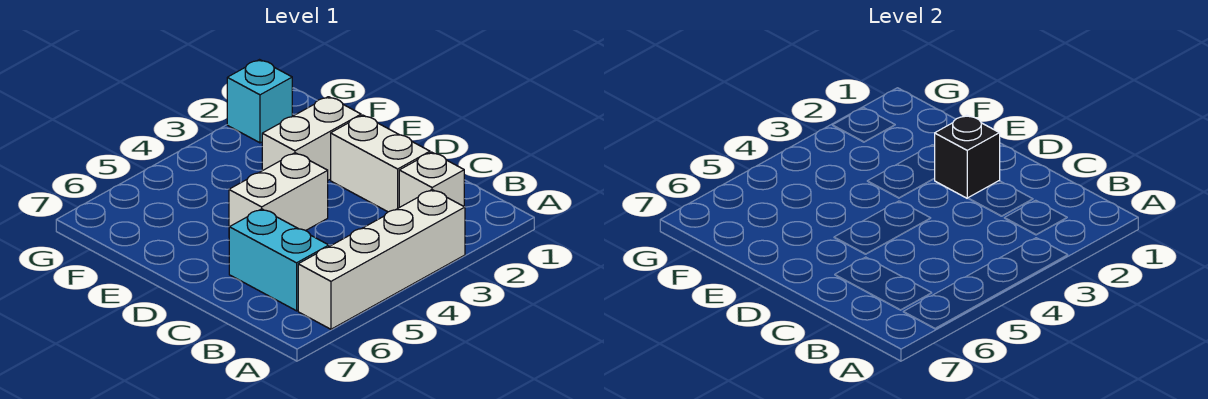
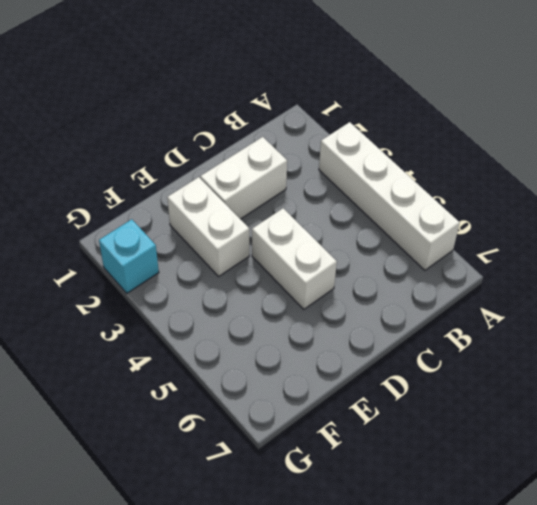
none -> white 1x1 brick [399,152,464,207]
none -> cyan 1x2 brick [229,209,329,311]

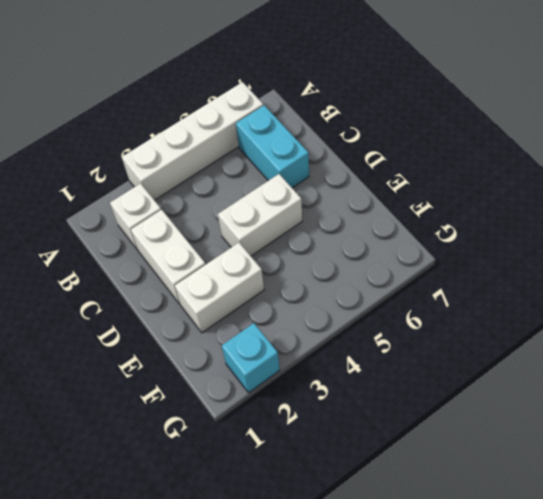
none -> black 1x1 brick [935,115,1000,198]

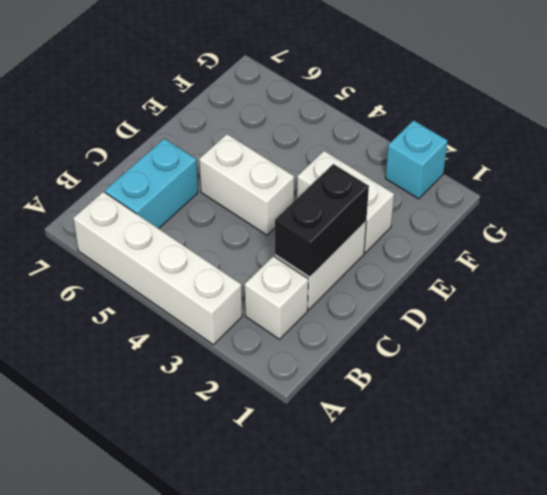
black 1x2 brick [275,164,369,277] -> black 1x1 brick [935,115,1000,198]

